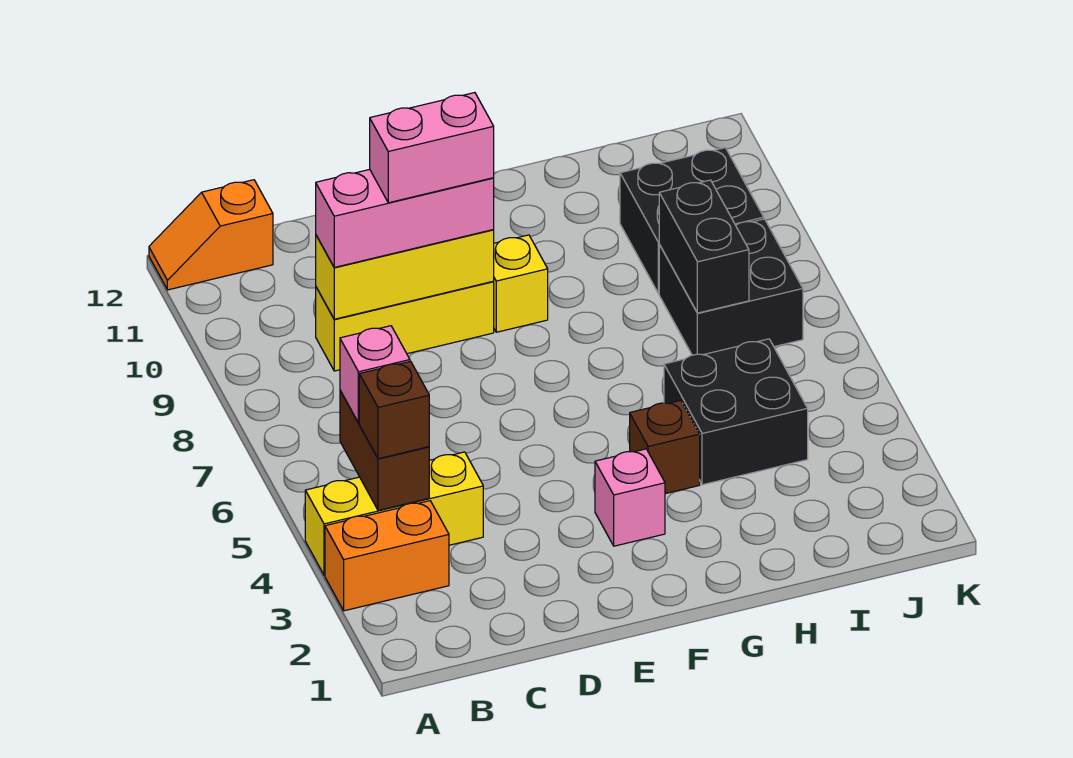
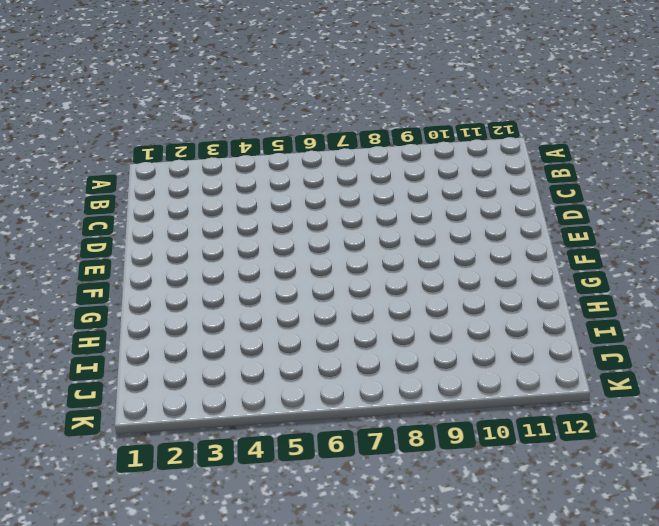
none -> orange 1x2 brick [325,501,449,611]
none -> yellow 1x3 brick [305,452,483,575]
none -> orange 1x2 slope [149,180,273,290]

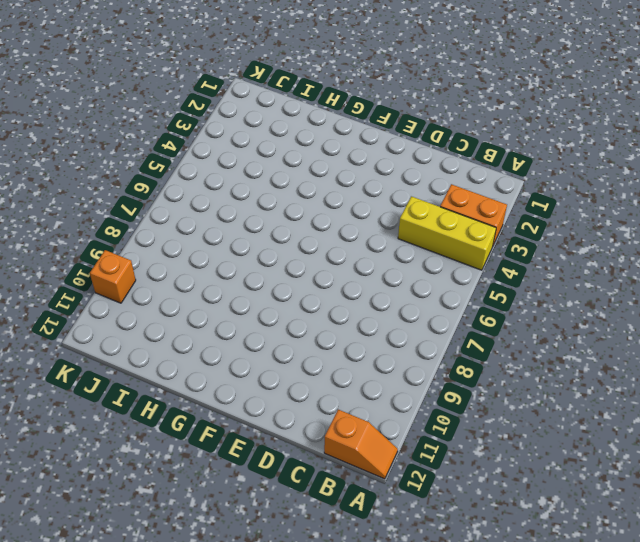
orange 1x1 brick [90,250,136,303] -> none
none -> yellow 1x3 brick [316,281,494,371]
none -> pink 1x1 brick [595,449,665,546]
none -> yellow 1x1 brick [494,235,548,332]

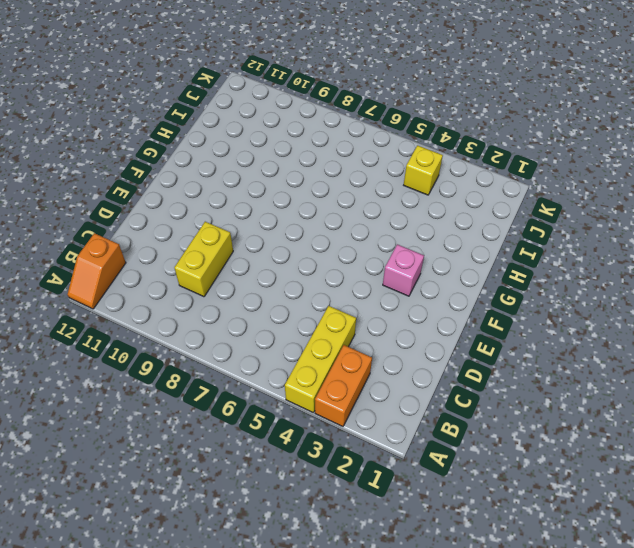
yellow 1x2 brick [174,222,233,297] -> yellow 1x3 brick [316,281,494,371]
yellow 1x1 brick [404,145,443,195] -> yellow 1x1 brick moved to [494,235,548,332]
none -> brown 1x1 brick [630,400,700,494]
none -> black 2x2 brick [664,339,808,485]
none -> black 2x2 brick [659,219,803,355]

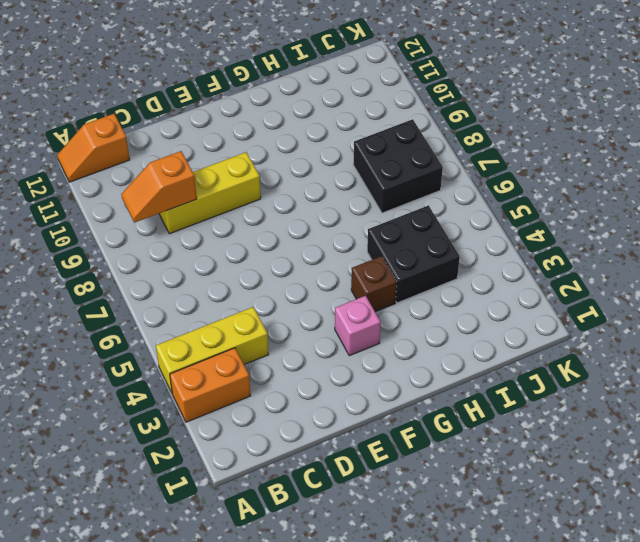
orange 1x2 slope [121,151,197,223] -> yellow 1x3 brick [316,230,494,319]
none -> yellow 1x1 brick [494,235,548,332]
none -> black 2x2 brick [620,148,764,294]
none -> brown 1x2 brick [340,391,429,510]

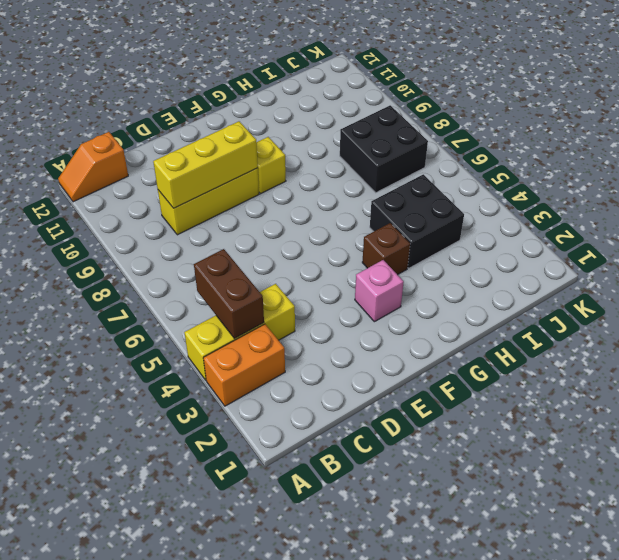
none -> black 2x2 brick [620,148,764,294]
none -> black 1x2 brick [659,180,749,313]
none -> brown 1x1 brick [359,361,429,459]

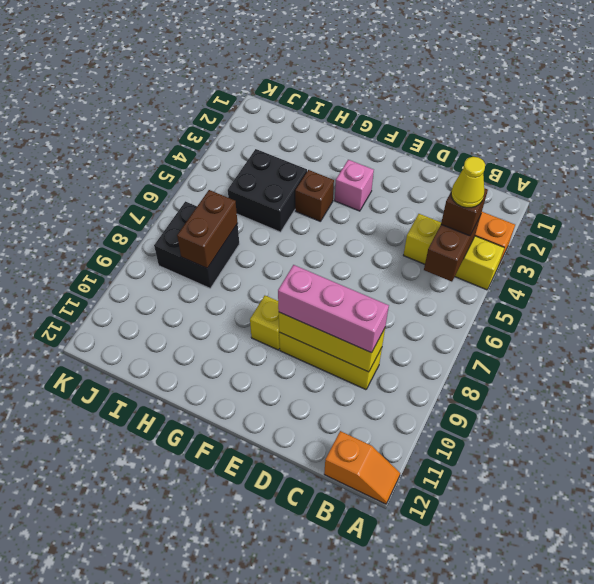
yellow 1x1 cone [451,157,485,208] -> none
brown 1x2 brick [177,190,238,268] -> black 1x2 brick [659,180,749,313]
none -> black 2x2 brick [620,148,764,294]
none -> pink 1x1 brick [340,326,410,423]
none -> pink 1x2 brick [370,93,494,203]

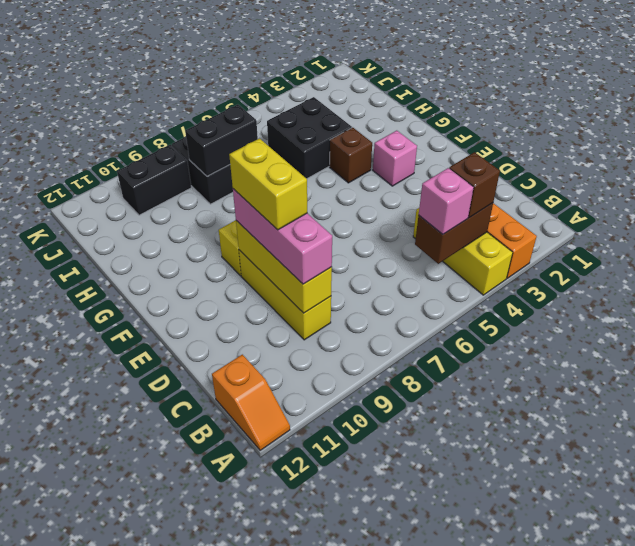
yellow 1x2 brick [229,139,307,230] -> pink 1x2 brick [370,93,494,203]
black 1x2 brick [117,145,191,215] -> black 2x2 brick [620,148,764,294]

